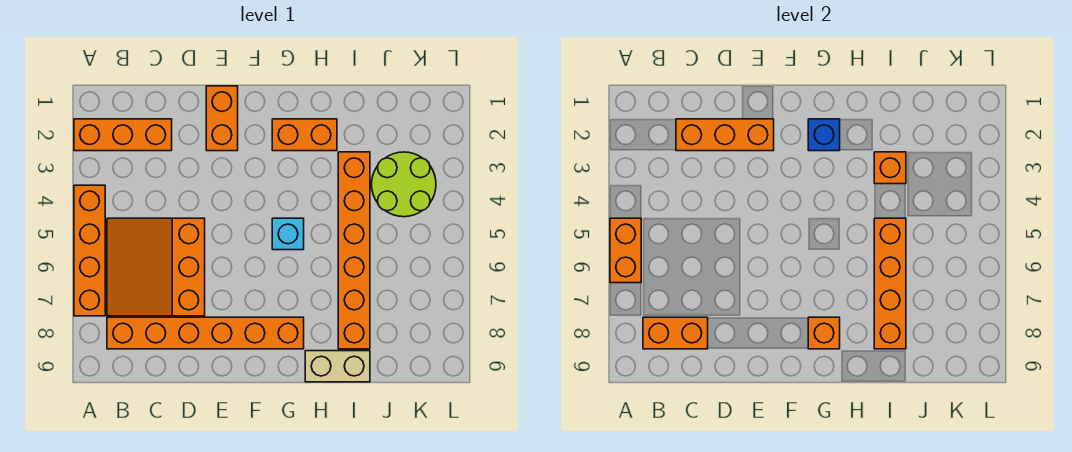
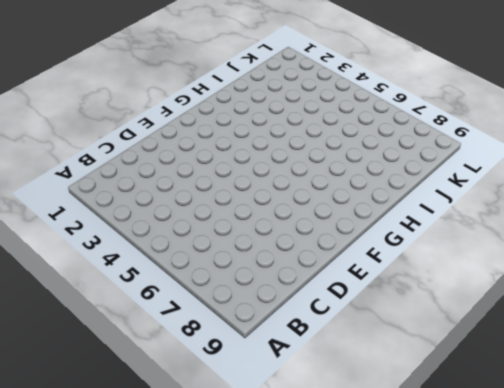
none -> orange 1x3 brick [74,119,172,151]
none -> orange 1x4 brick [74,185,105,316]
none -> orange 3x3 slope [107,218,205,316]

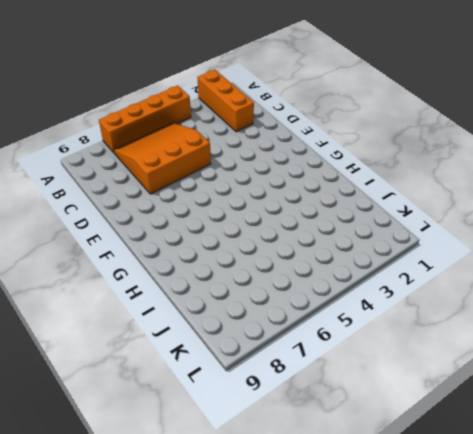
none -> orange 1x6 brick [107,317,304,349]
none -> orange 1x2 brick [206,86,238,151]
none -> orange 1x2 brick [272,119,337,151]

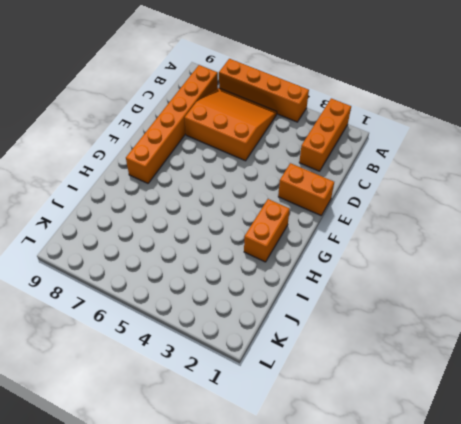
none -> cyan 1x1 brick [272,218,304,250]
none -> tan 1x2 brick [305,351,370,382]
none -> orange 1x6 brick [338,152,370,349]

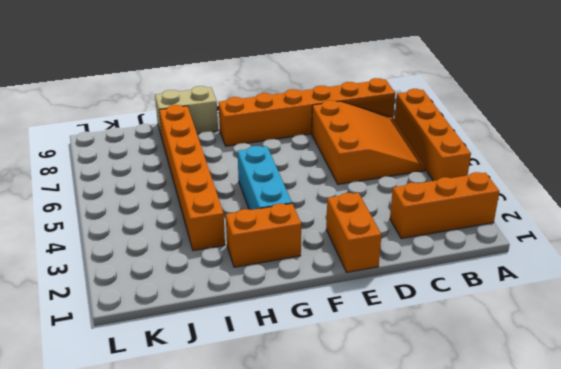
cyan 1x3 brick [238,146,292,210] -> cyan 1x1 brick [272,218,304,250]
none -> lime 2x2 round brick [372,152,436,217]
none -> orange 1x2 brick [610,218,641,283]
none -> orange 1x2 brick [643,317,708,349]

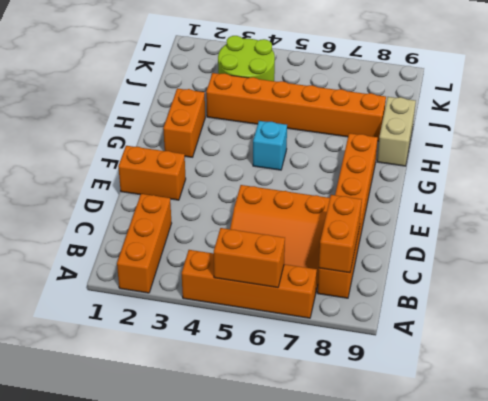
none -> orange 1x3 brick [676,119,774,151]
none -> blue 1x1 brick [808,119,840,151]
none -> orange 1x1 brick [808,317,840,349]

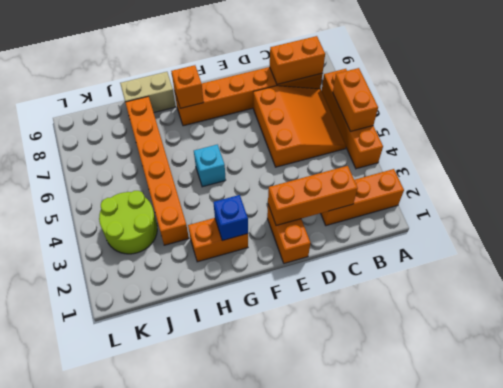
none -> orange 1x1 brick [874,152,906,184]
none -> orange 1x4 brick [874,218,906,349]

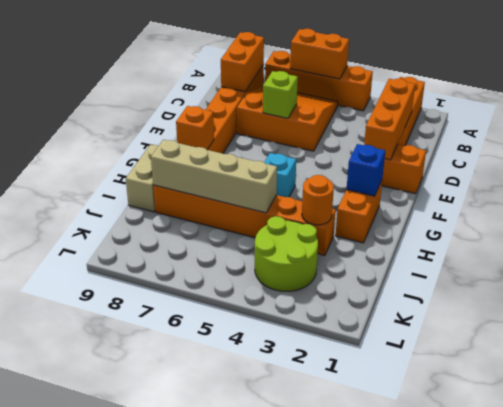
lime 1x1 brick [263,71,298,118] -> none
orange 1x1 round brick [302,175,334,225] -> orange 1x1 brick [874,152,906,184]
tan 1x4 brick [151,140,277,213] -> orange 1x4 brick [874,218,906,349]

